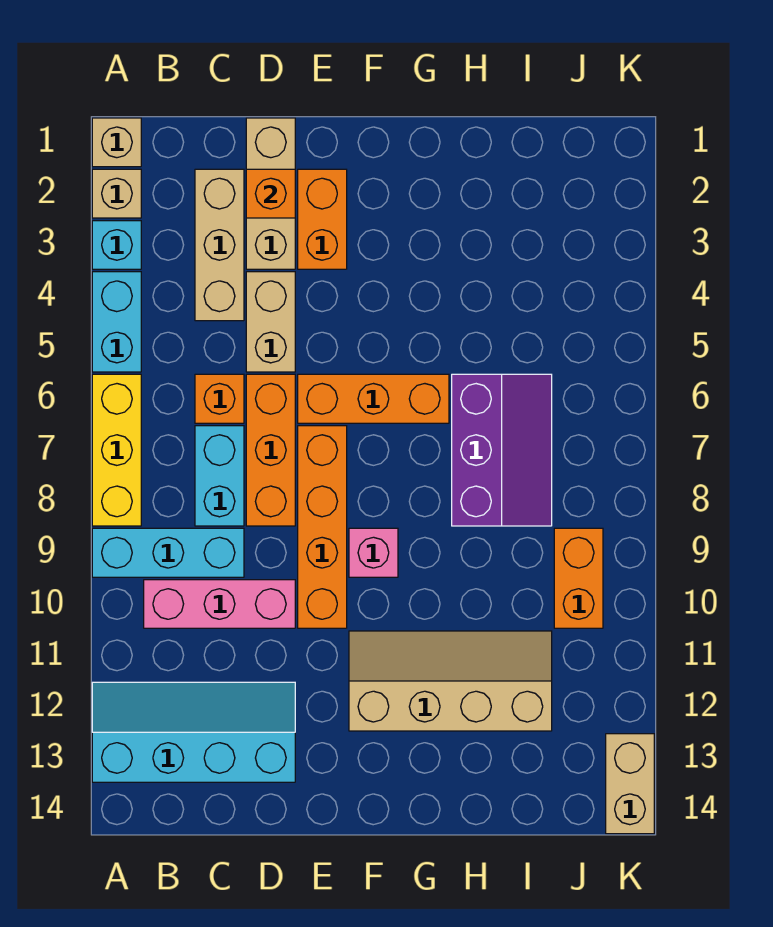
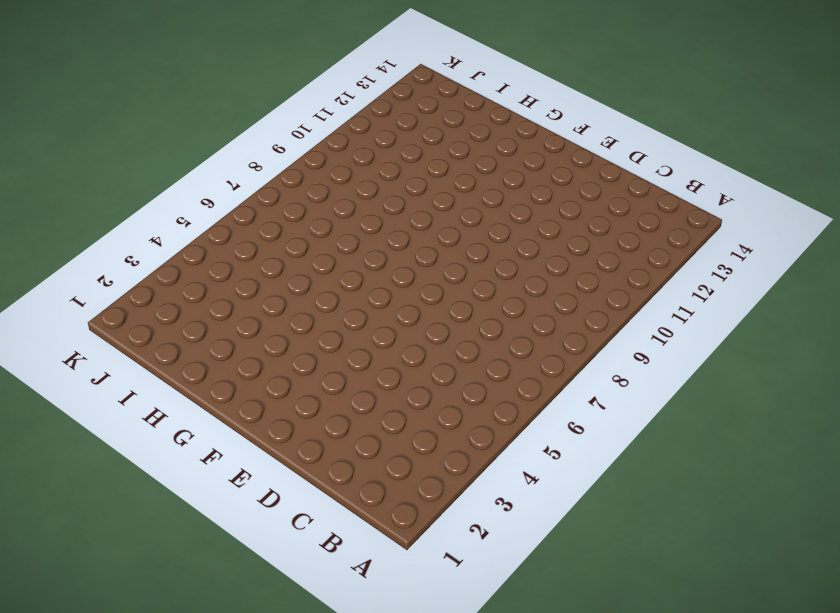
none -> tan 1x1 brick [92,118,141,167]
none -> tan 1x1 brick [92,169,141,218]
none -> cyan 1x1 brick [92,221,141,269]

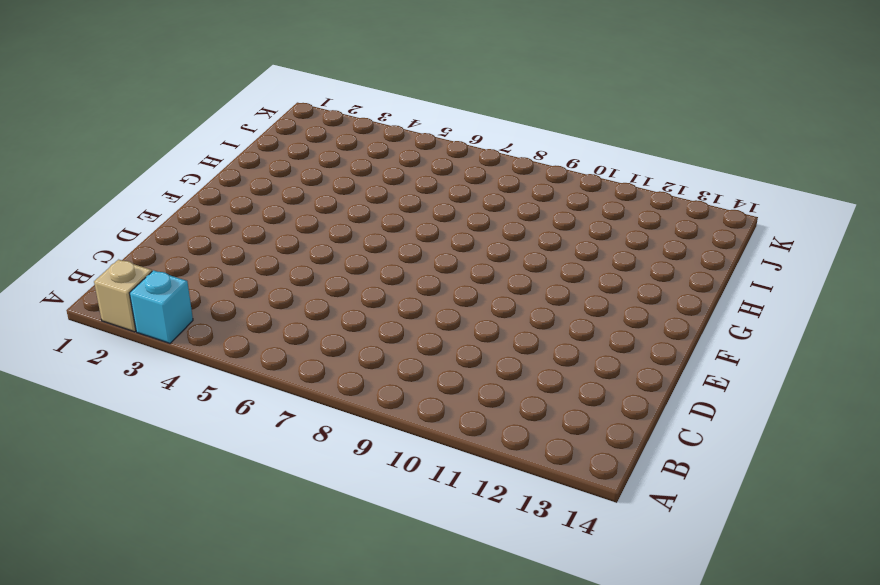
none -> tan 1x1 brick [92,118,141,167]
none -> cyan 1x2 brick [92,272,141,372]
none -> yellow 1x3 brick [92,374,141,526]

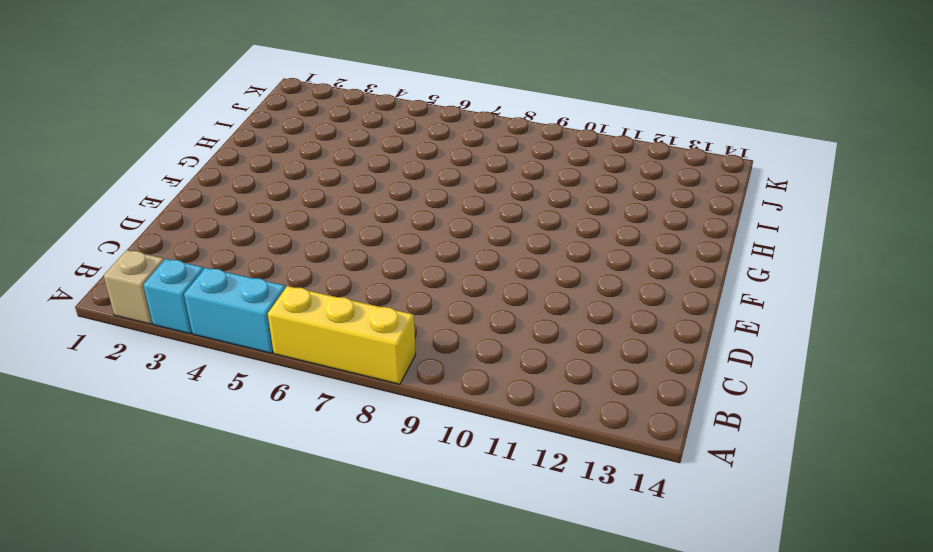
none -> tan 1x1 brick [92,118,141,167]
none -> cyan 1x3 brick [92,528,244,577]
none -> cyan 2x4 slope [92,682,295,782]

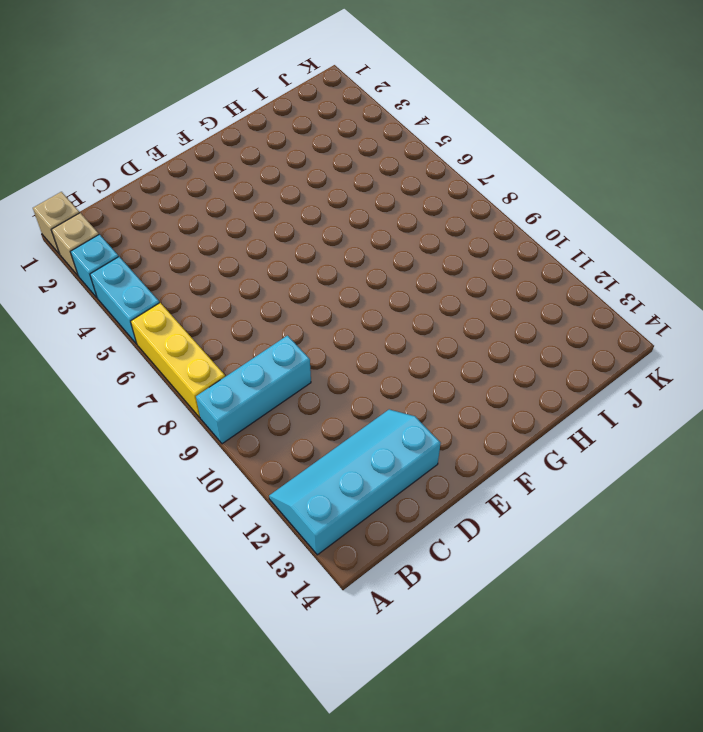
none -> pink 1x3 brick [144,580,295,628]
none -> tan 1x3 brick [195,169,244,321]
none -> orange 1x1 brick [195,374,244,423]

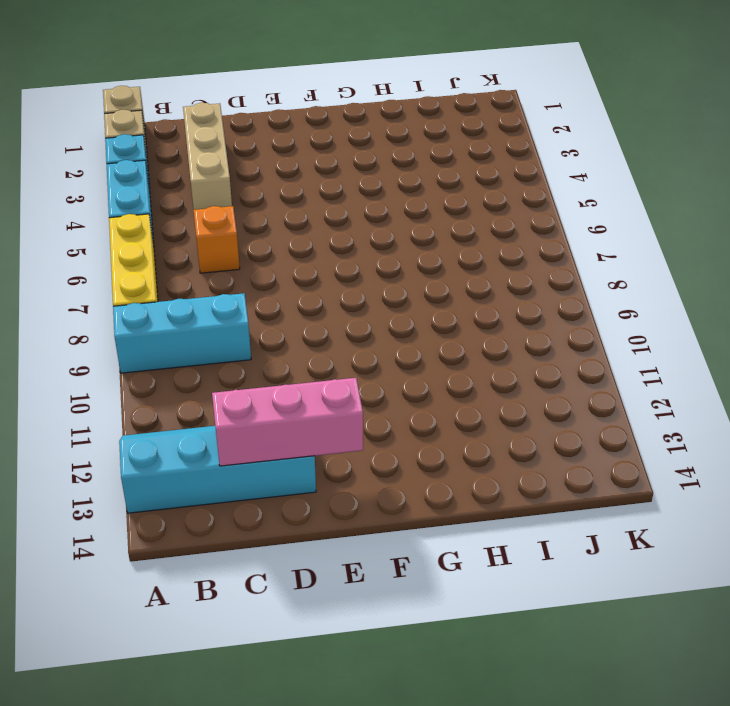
pink 1x3 brick [212,378,363,466] -> pink 1x3 brick moved to [144,580,295,628]
none -> cyan 1x2 brick [195,426,244,526]
none -> tan 1x3 brick [246,118,295,269]
none -> tan 1x2 brick [246,272,295,372]

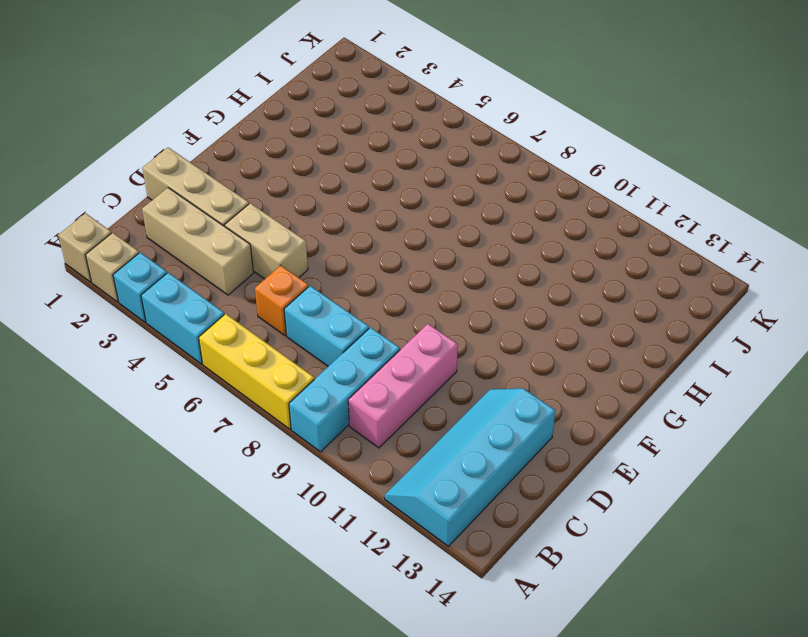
none -> orange 1x3 brick [246,374,295,526]
none -> orange 1x2 brick [298,169,347,269]
none -> orange 1x3 brick [298,374,449,423]

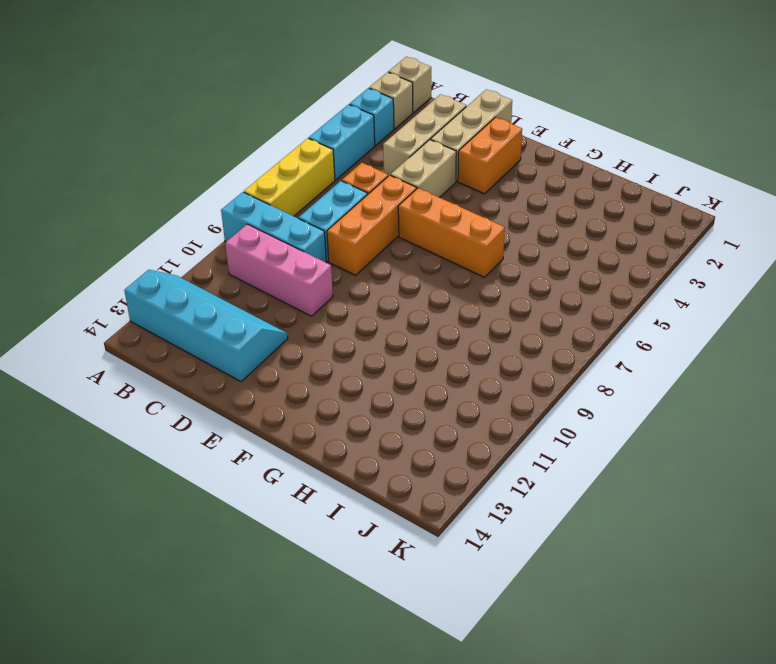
none -> orange 1x4 brick [298,426,347,628]
none -> pink 1x1 brick [349,528,398,577]
none -> tan 2x4 slope [349,631,552,731]

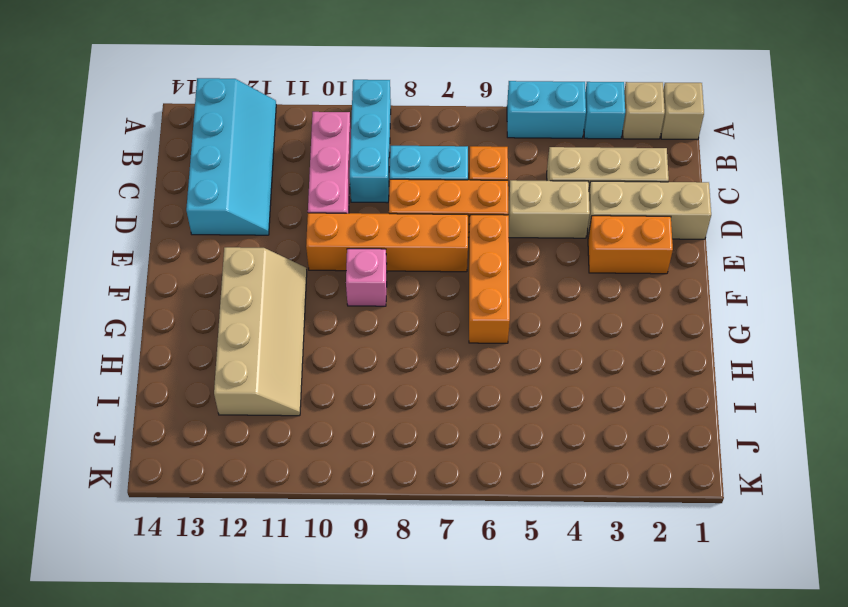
none -> yellow 1x3 brick [92,374,141,526]
none -> purple 2x3 slope [452,374,552,526]
none -> orange 1x2 brick [554,528,603,628]

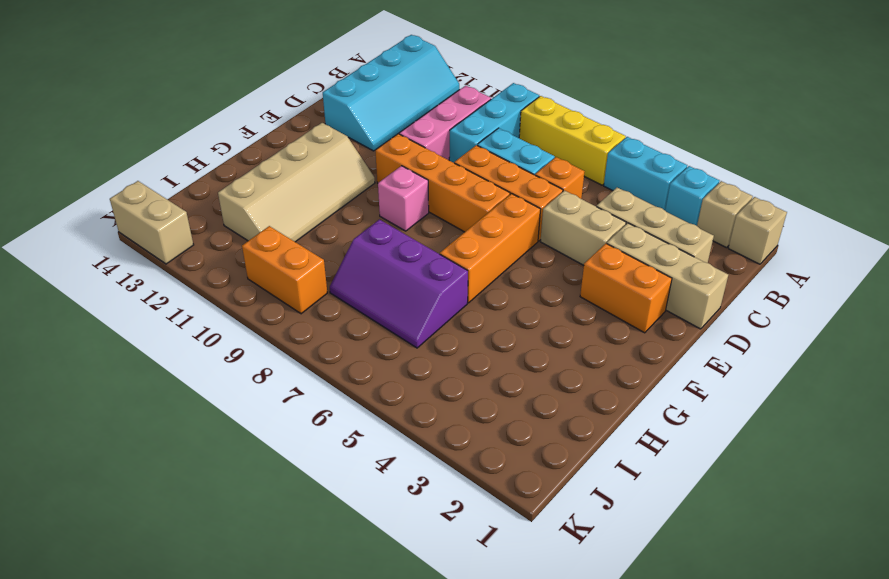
none -> orange 1x1 brick [246,169,295,218]

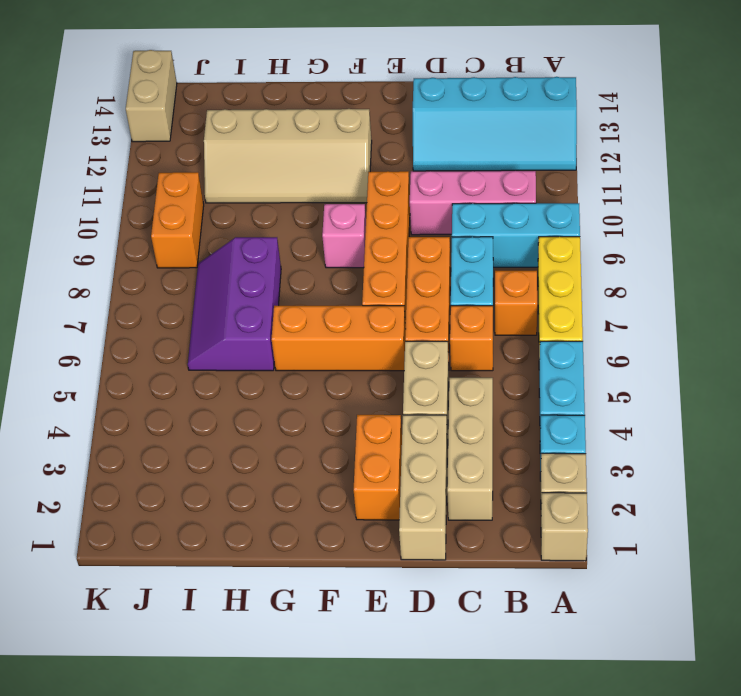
orange 1x1 brick [495,271,537,335] -> orange 1x1 brick moved to [246,169,295,218]

